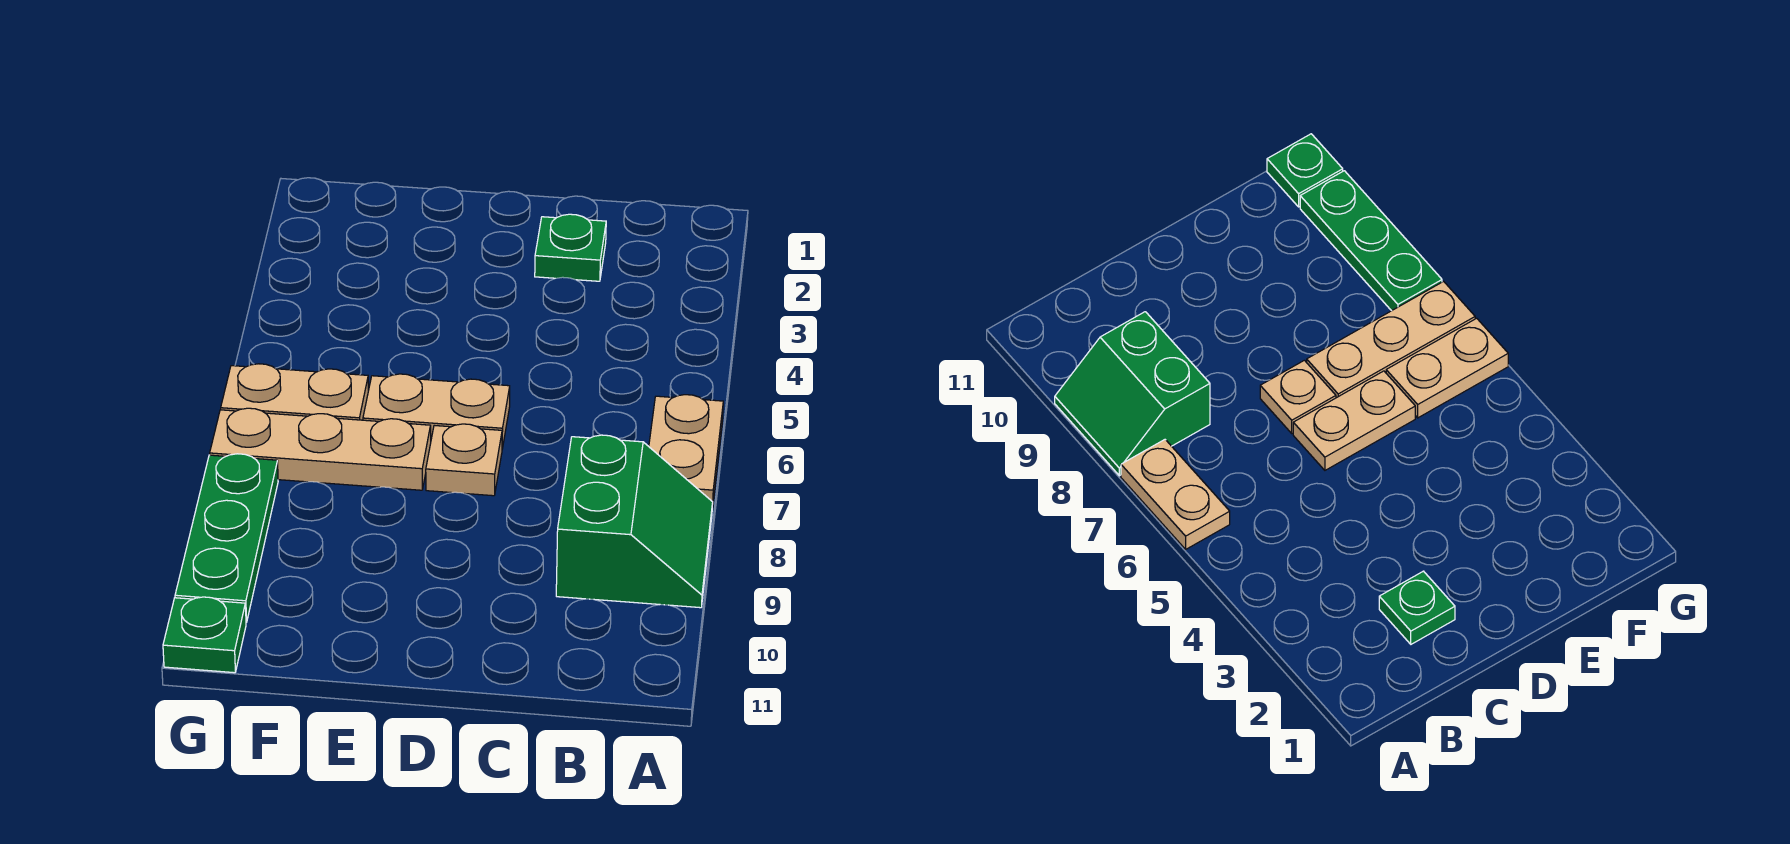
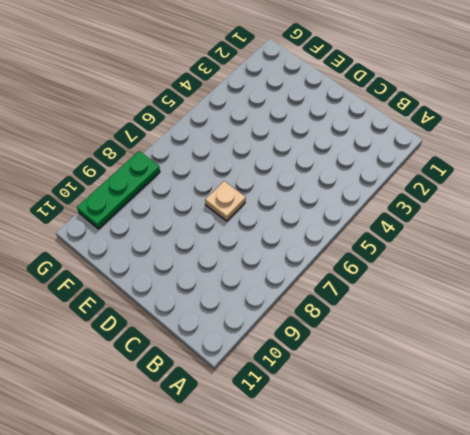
none -> tan 1x2 plate [649,395,723,510]
none -> green 2x2 slope [556,435,713,608]

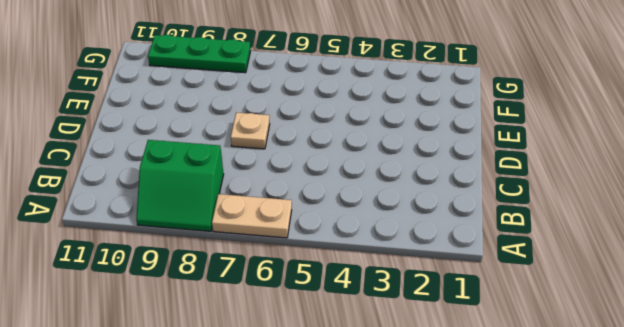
none -> green 1x1 plate [535,214,606,281]
none -> tan 1x2 plate [363,374,510,449]

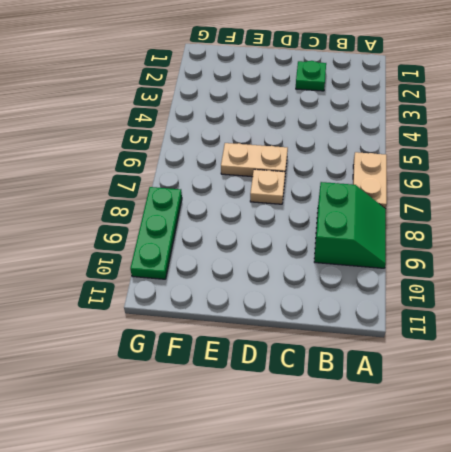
none -> tan 1x3 plate [210,408,431,490]
none -> tan 1x2 plate [221,364,368,420]

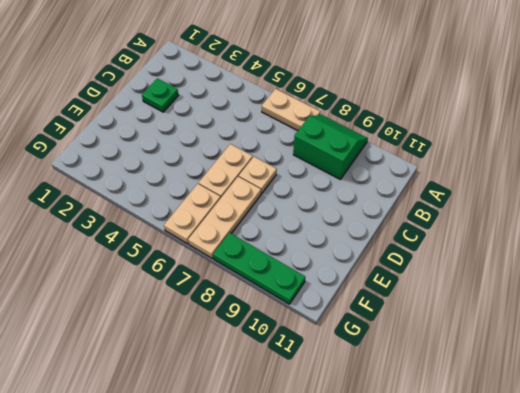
none -> green 1x1 plate [163,597,246,673]

